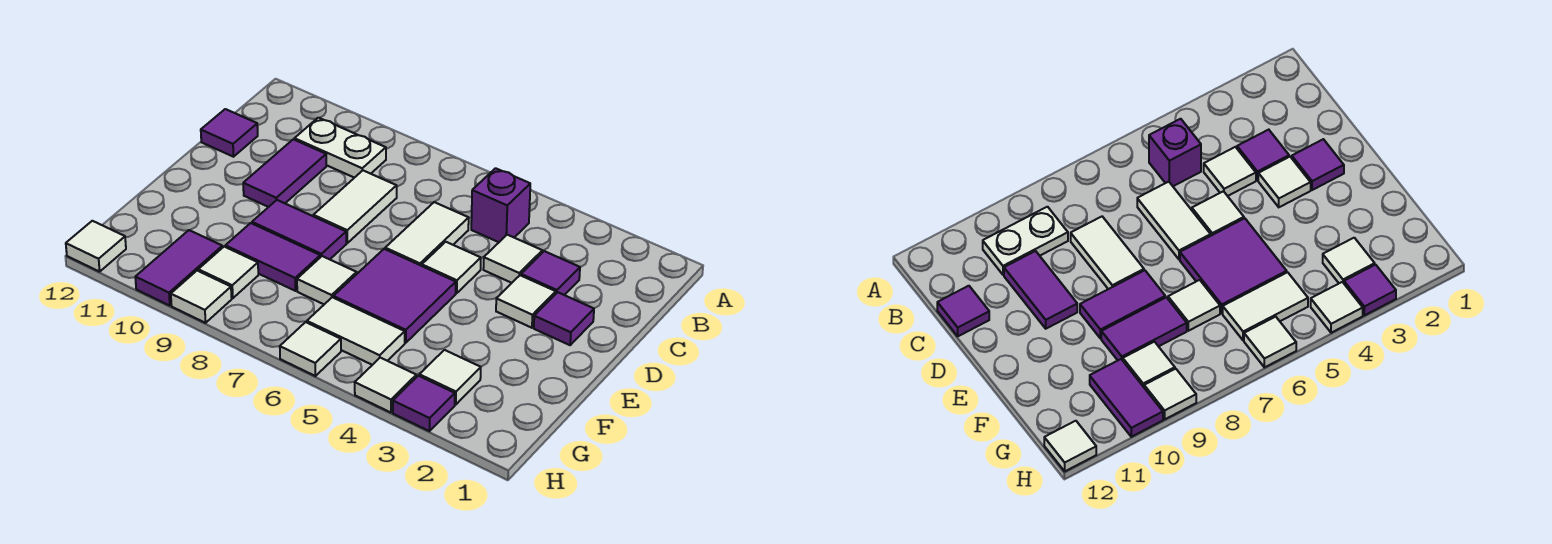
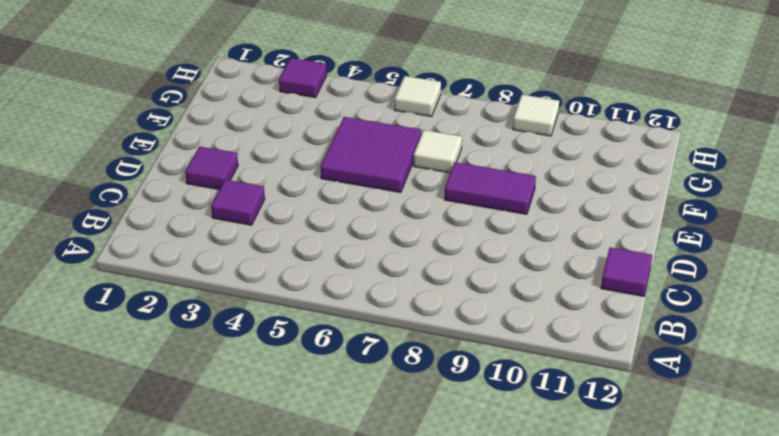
none -> purple 1x1 brick [471,168,530,242]
none -> white 1x2 plate [294,118,386,178]
none -> white 1x1 tile [483,235,542,283]

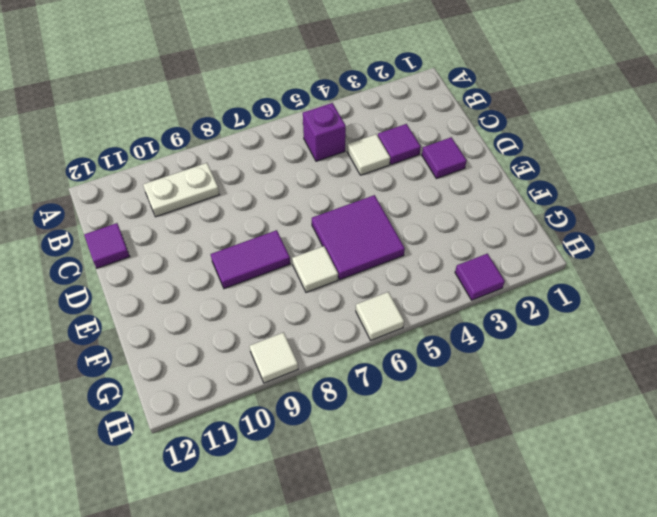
none -> white 1x2 tile [385,202,469,266]
none -> white 1x2 tile [313,171,397,243]
none -> purple 1x2 tile [243,139,326,207]

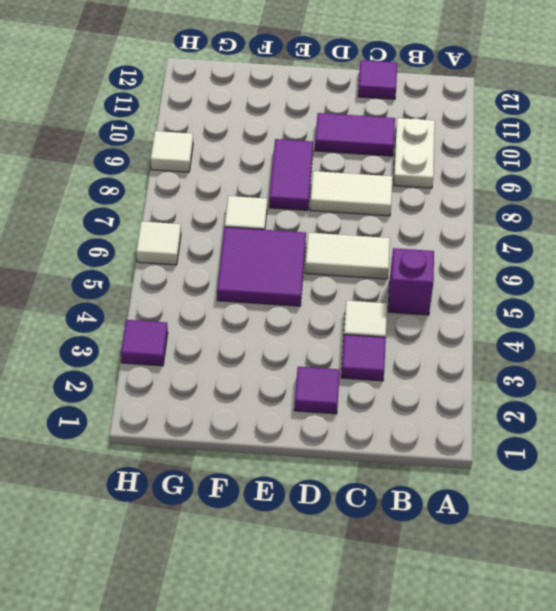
none -> white 1x1 tile [496,275,556,328]
none -> white 1x1 tile [422,242,481,293]
none -> purple 1x2 tile [225,223,320,291]

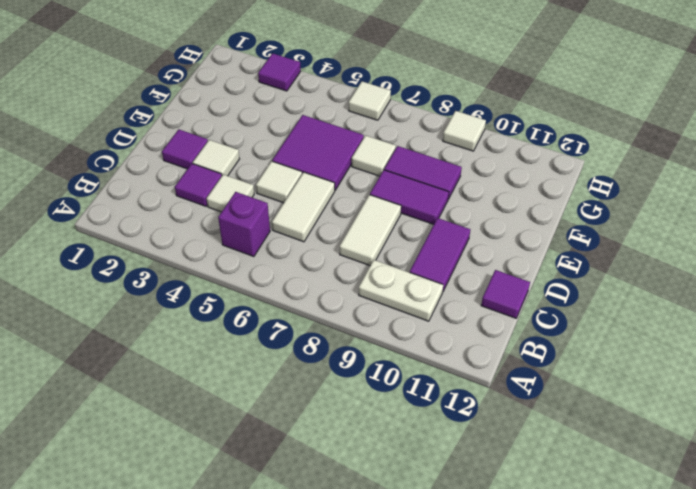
none -> white 1x1 tile [419,350,481,405]
none -> white 1x2 tile [307,297,405,365]
none -> white 1x1 tile [198,246,258,298]

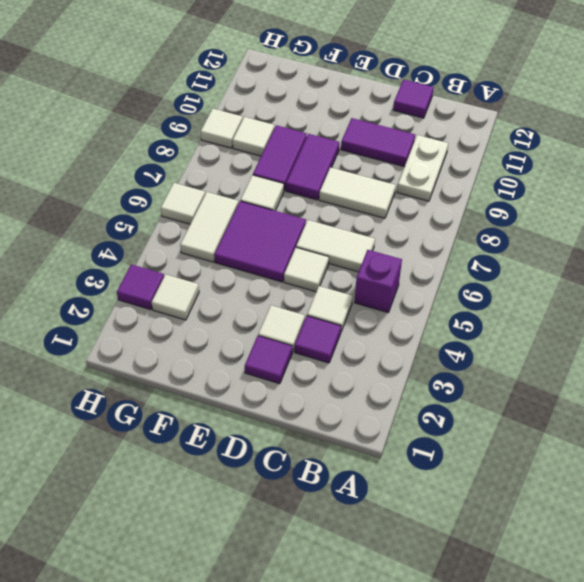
none -> purple 1x2 tile [135,230,222,306]
none -> white 1x1 tile [355,358,416,412]
none -> white 1x1 tile [66,221,126,272]

